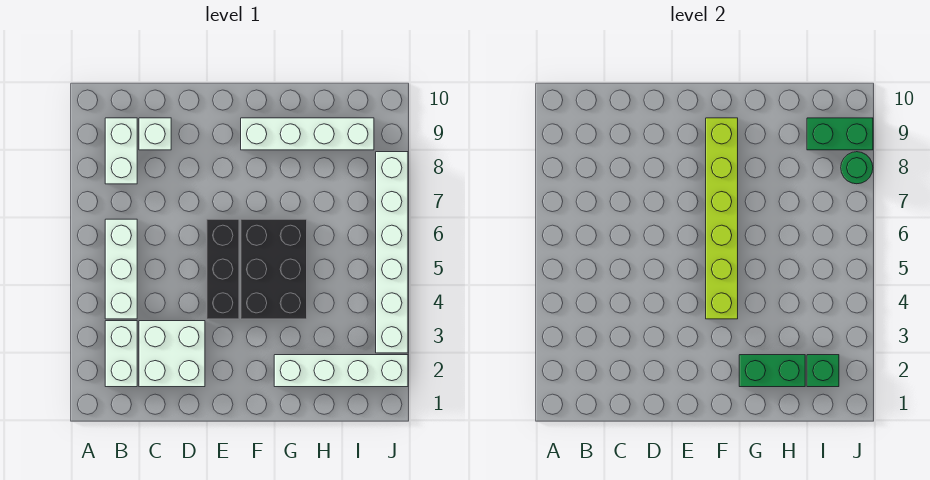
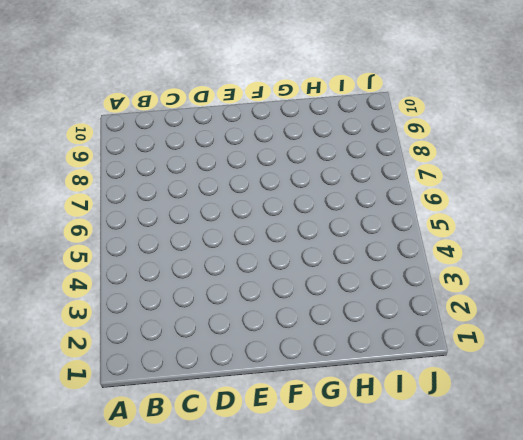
none -> white 1x2 brick [105,321,137,387]
none -> white 1x3 brick [105,219,137,319]
none -> white 1x2 brick [105,118,137,184]

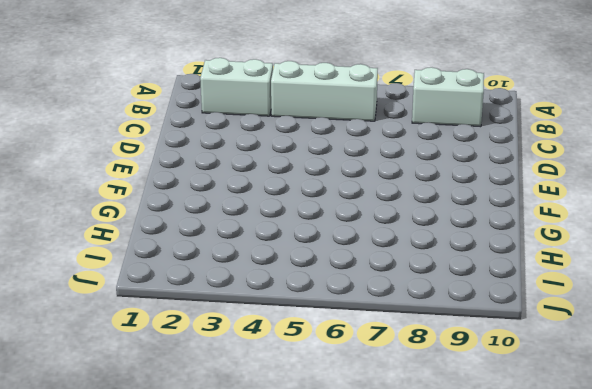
none -> white 2x2 brick [139,321,205,387]
none -> white 1x1 brick [139,118,171,150]
none -> black 1x3 brick [207,219,239,319]

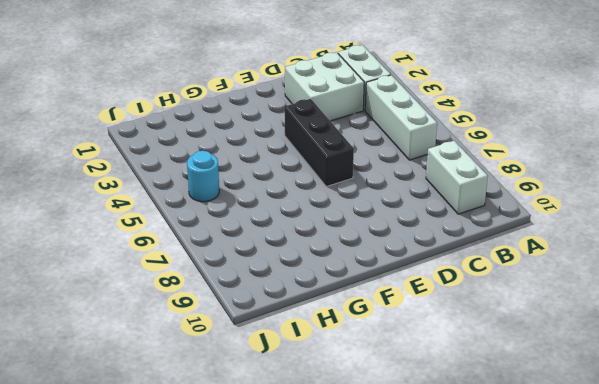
cyan 1x1 round brick [187,151,219,202] -> none
none -> white 1x1 brick [139,118,171,150]
none -> black 2x3 brick [241,219,307,319]
none -> white 1x4 brick [241,118,374,150]

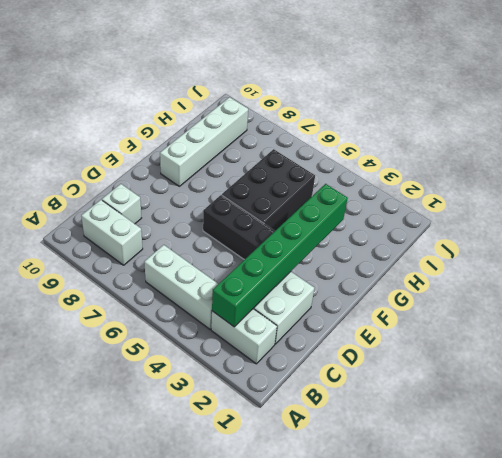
green 1x6 brick [212,184,348,327] -> none
black 2x3 brick [222,149,315,231] -> black 2x3 brick turned to [241,219,307,319]
none -> white 1x4 brick [274,355,408,387]
none -> white 1x6 brick [376,152,408,353]
none -> lime 1x6 brick [706,118,738,319]

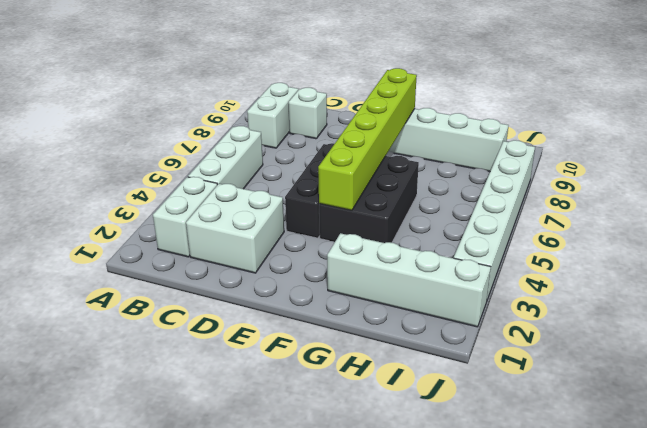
none -> green 1x2 brick [739,355,805,387]
none -> green 1x1 brick [807,355,839,387]
none -> green 1x2 brick [807,118,873,150]

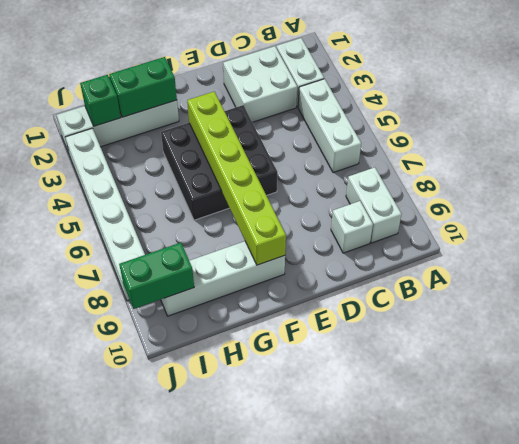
none -> green 1x1 round brick [841,152,873,184]

